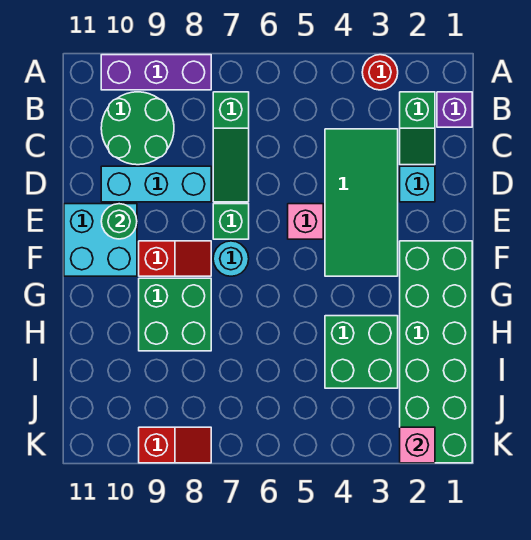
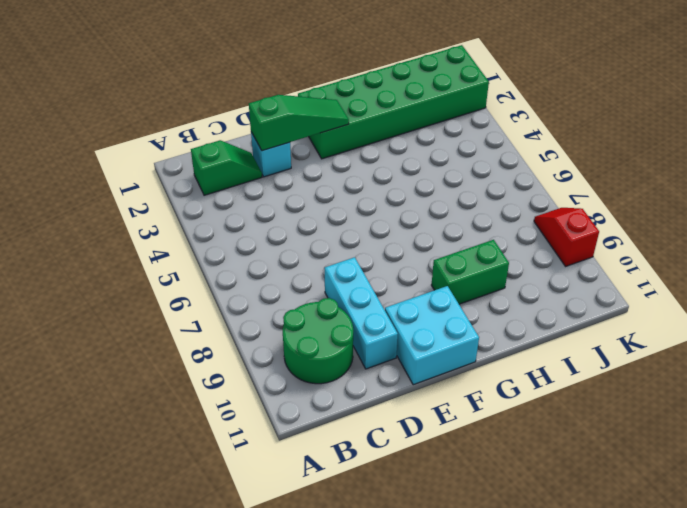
green 1x3 slope [249,95,349,151] -> green 1x3 slope moved to [213,92,249,202]
green 1x2 brick [432,240,509,304] -> green 2x2 brick [139,278,211,351]
none -> red 1x1 round brick [362,55,398,90]
none -> purple 1x3 brick [101,55,211,90]
none -> purple 1x1 brick [437,92,472,127]

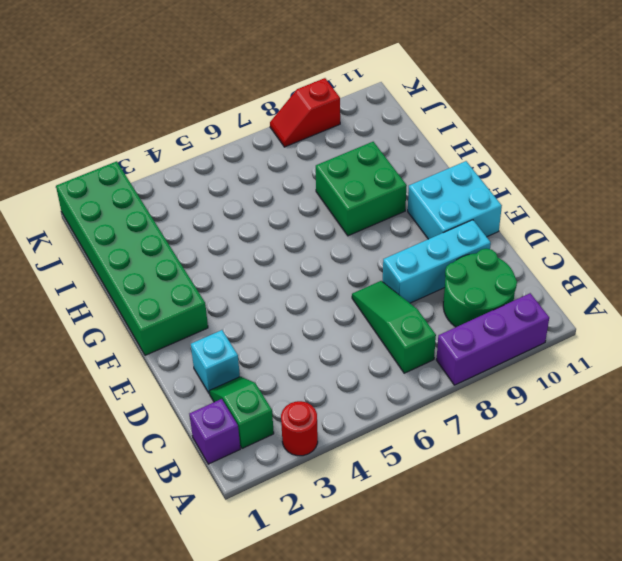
none -> green 2x4 tile [325,129,398,276]
none -> pink 1x1 brick [288,204,323,239]
none -> green 1x1 brick [213,204,249,239]

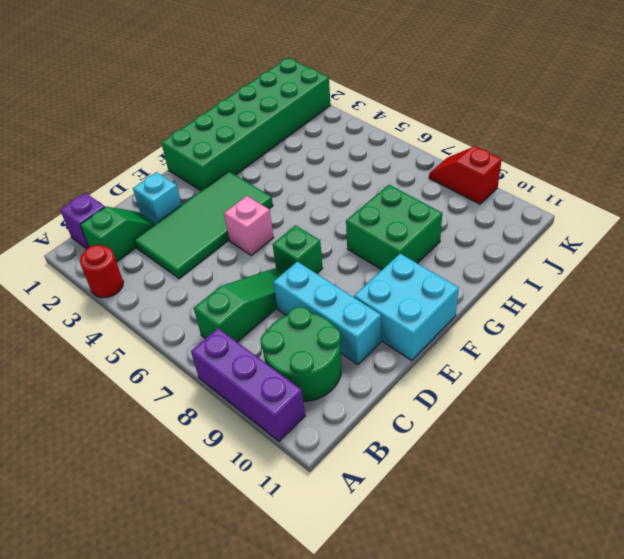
none -> cyan 1x1 round brick [213,241,249,276]
none -> red 1x2 slope [139,241,211,276]
none -> green 2x2 brick [325,316,398,388]

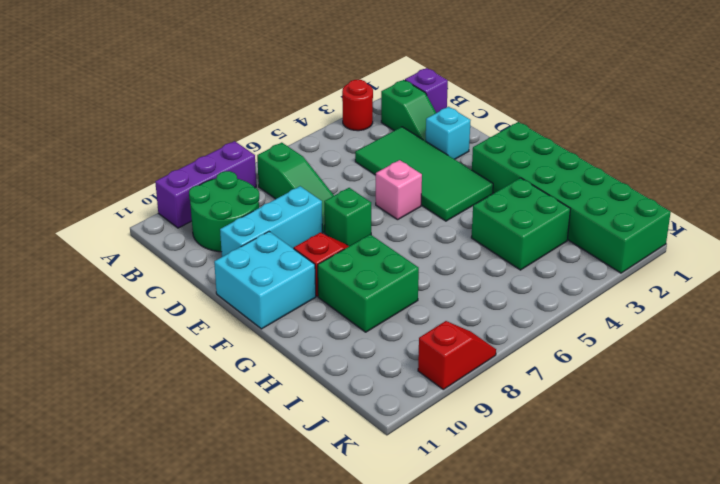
none -> cyan 1x1 round brick [213,241,249,276]
none -> green 1x1 round brick [101,204,137,239]
none -> pink 1x1 brick [400,427,435,463]

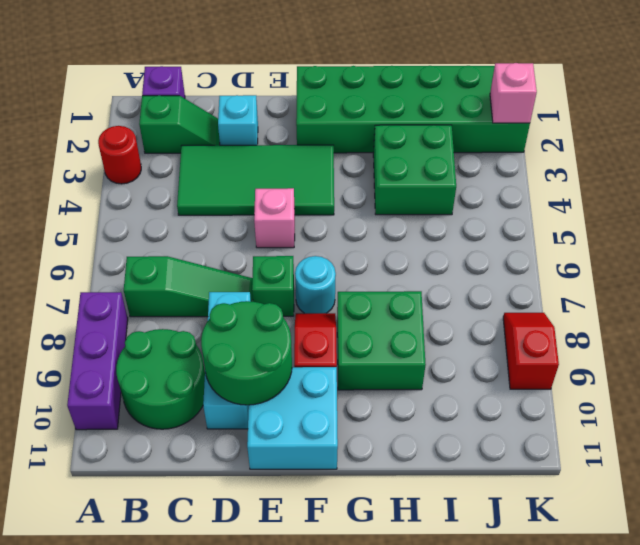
green 2x2 round brick [201,301,292,405] -> green 1x1 round brick [101,204,137,239]

